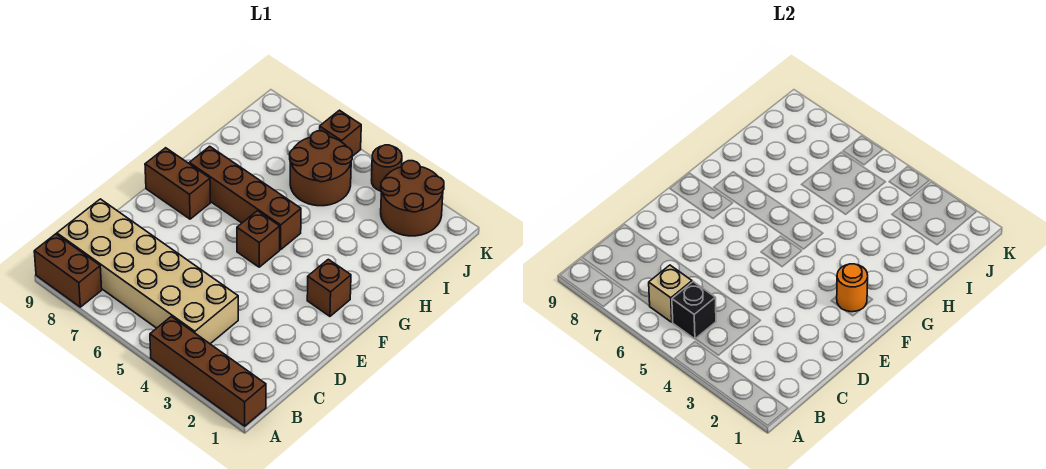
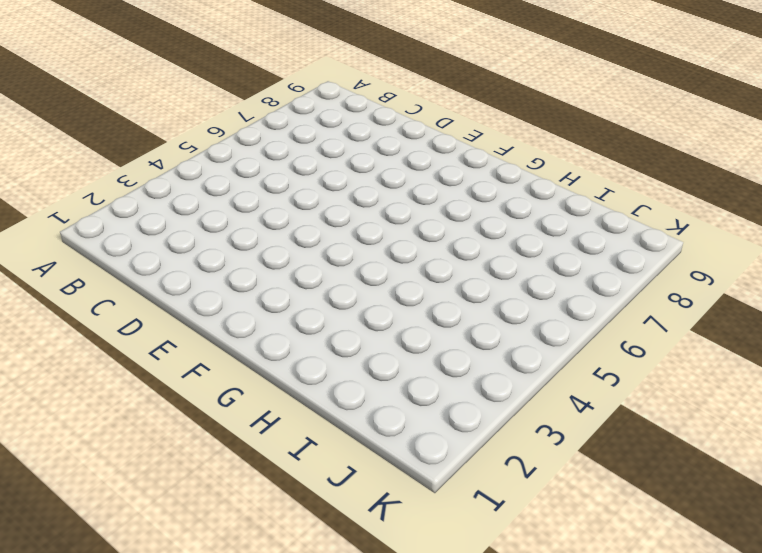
none -> brown 1x4 brick [150,316,266,426]
none -> brown 1x2 brick [34,234,102,307]
none -> tan 2x6 brick [57,199,238,344]

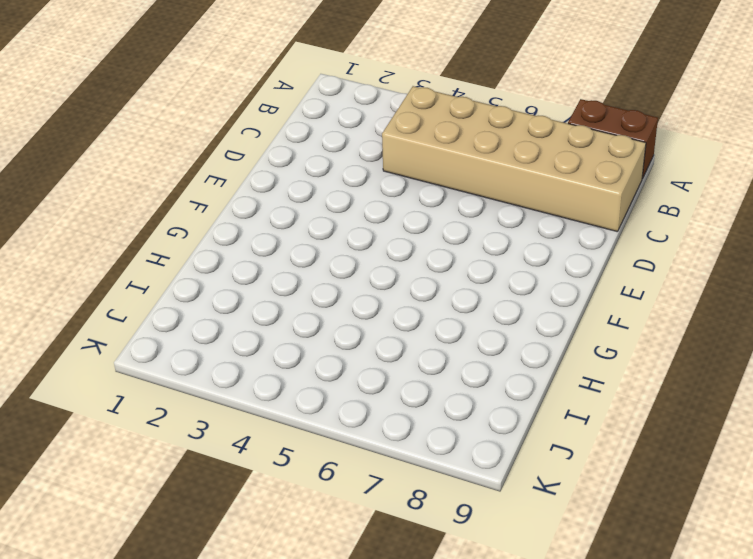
none -> brown 1x4 brick [150,316,266,426]
none -> brown 1x1 brick [307,259,351,316]
none -> brown 1x1 brick [237,211,280,267]

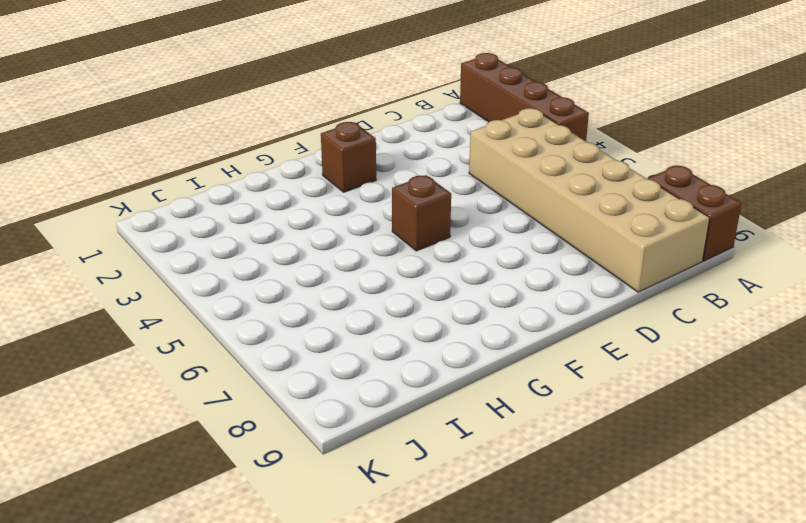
none -> brown 1x2 brick [145,148,211,219]
none -> brown 1x4 brick [189,146,301,250]
none -> brown 2x2 round brick [290,131,352,206]

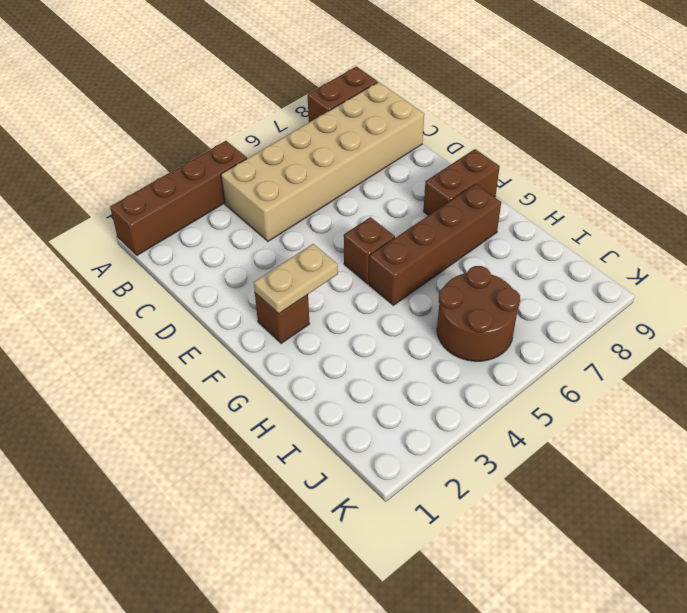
tan 1x2 plate [254,244,338,314] -> orange 1x1 round brick [837,264,868,312]
none -> brown 2x2 round brick [381,161,444,236]
none -> brown 1x1 round brick [372,145,402,191]
none -> brown 1x1 brick [320,110,361,156]

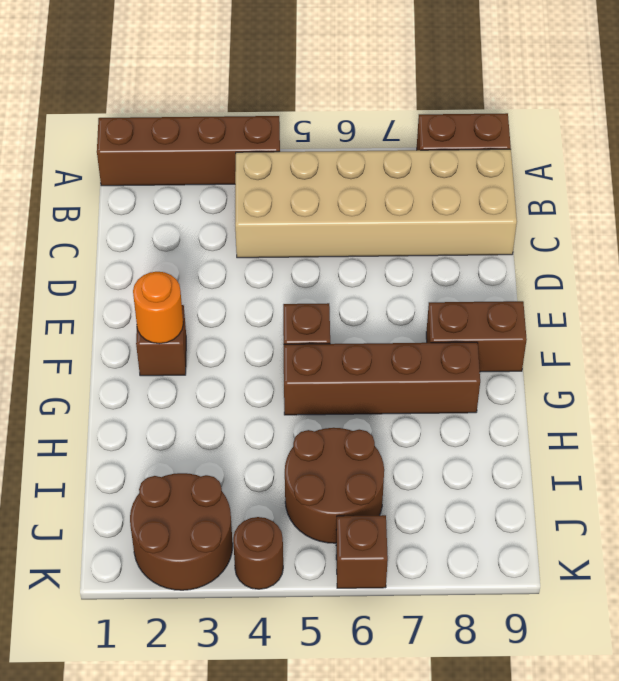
none -> black 1x1 brick [672,282,716,339]
none -> tan 1x1 brick [649,265,692,322]

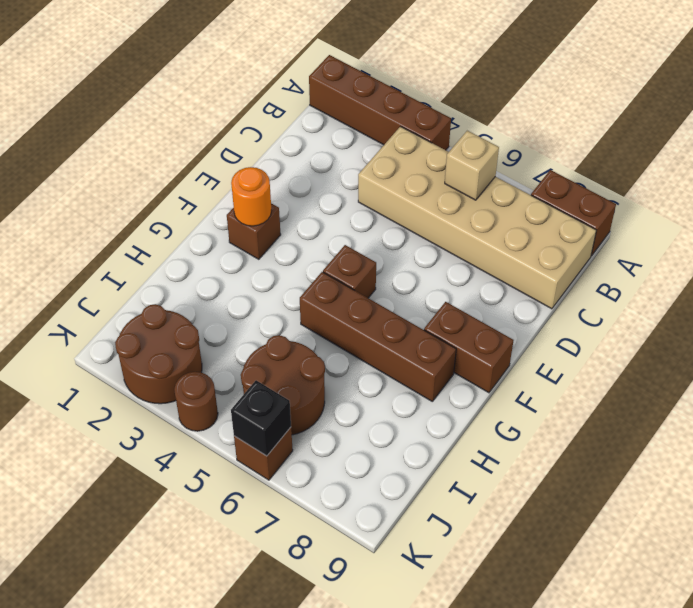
black 1x1 brick [231,380,291,456] -> black 1x1 brick moved to [672,282,716,339]

